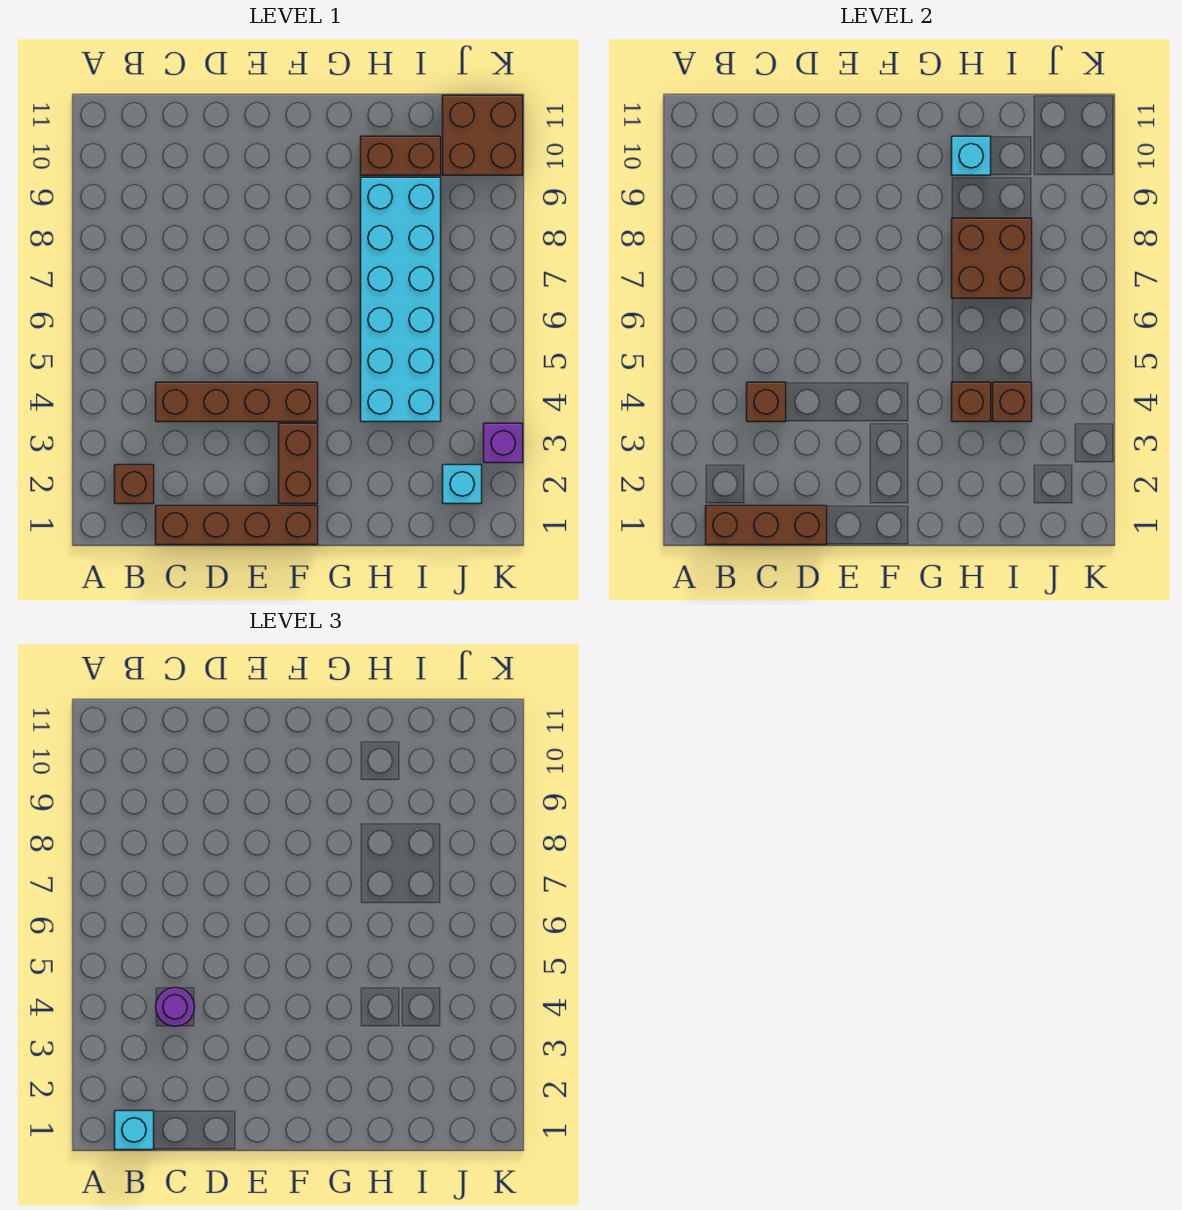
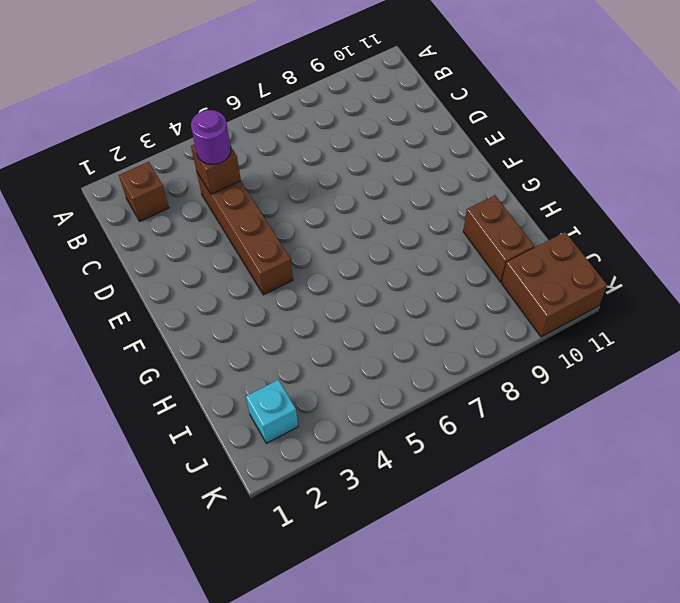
none -> brown 1x4 brick [156,506,318,545]
none -> brown 1x2 brick [279,423,318,504]
none -> cyan 2x6 brick [361,177,441,422]

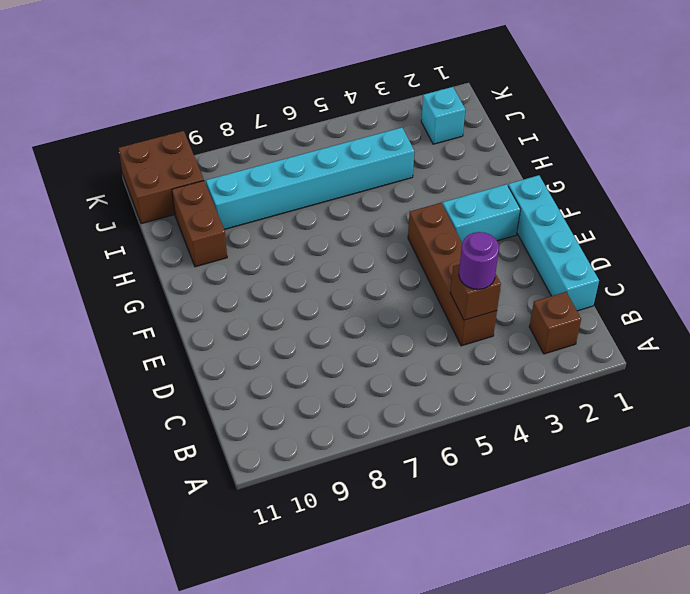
cyan 1x4 brick [508,175,599,311] -> brown 1x4 brick [156,506,318,545]
cyan 1x2 brick [443,184,520,242] -> brown 1x2 brick [279,423,318,504]
cyan 1x6 brick [206,128,414,229] -> cyan 2x6 brick [361,177,441,422]
none -> purple 1x1 brick [484,423,523,463]
none -> brown 1x3 brick [706,506,827,545]
none -> brown 1x1 brick [952,382,991,422]

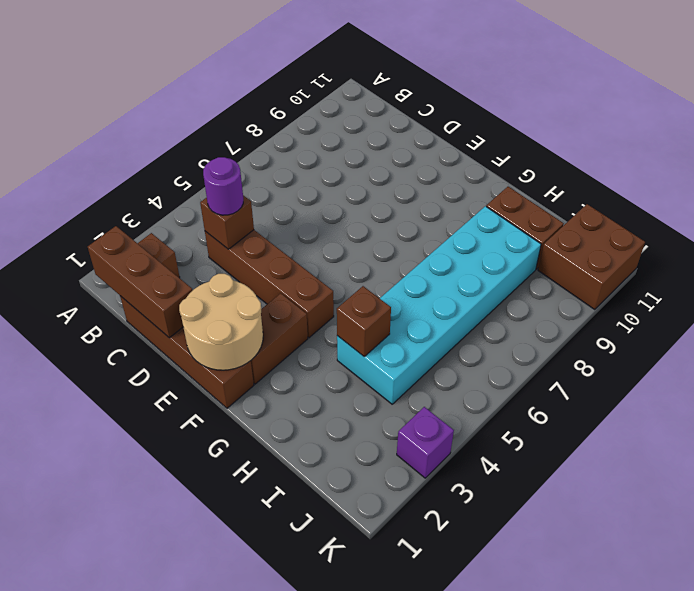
tan 2x2 round brick [179,274,263,370] -> none
none -> cyan 1x1 brick [443,465,482,504]
none -> brown 2x2 brick [952,218,1032,298]
none -> cyan 1x1 brick [952,136,991,175]

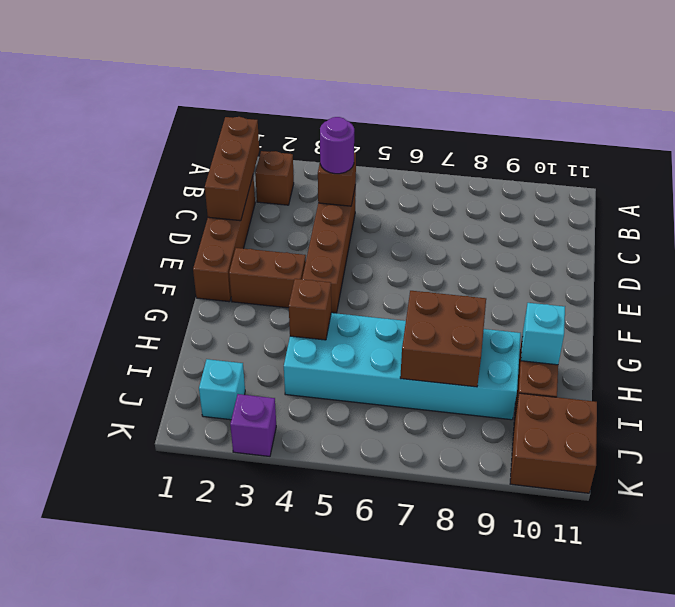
none -> brown 1x1 brick [993,382,1032,422]
none -> cyan 1x1 brick [115,1111,154,1150]

